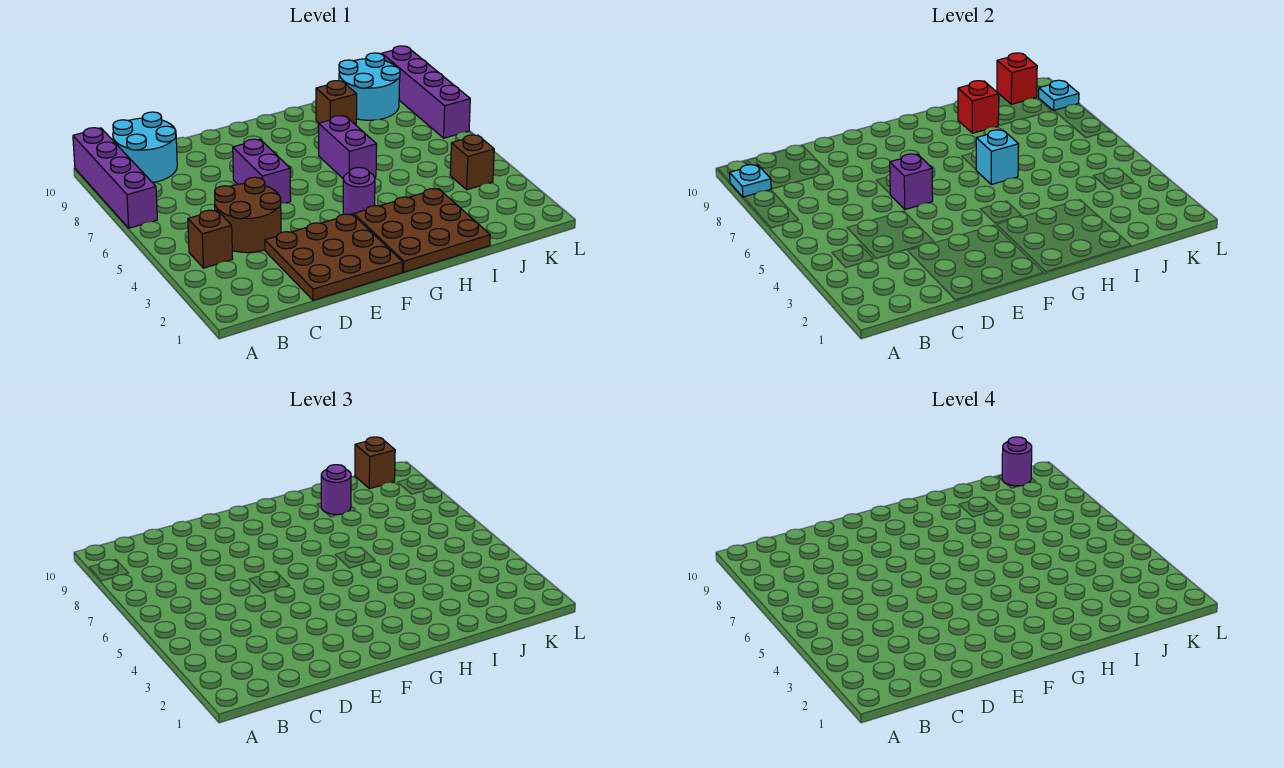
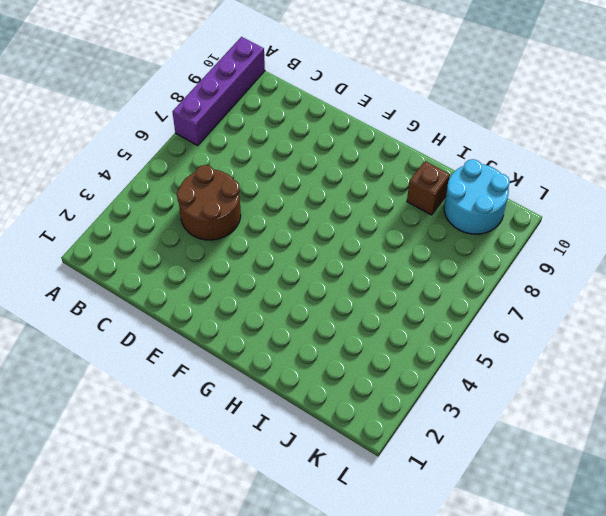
none -> brown 1x1 brick [188,210,233,268]
none -> cyan 2x2 round brick [113,112,177,182]
none -> brown 3x3 plate [265,214,402,300]

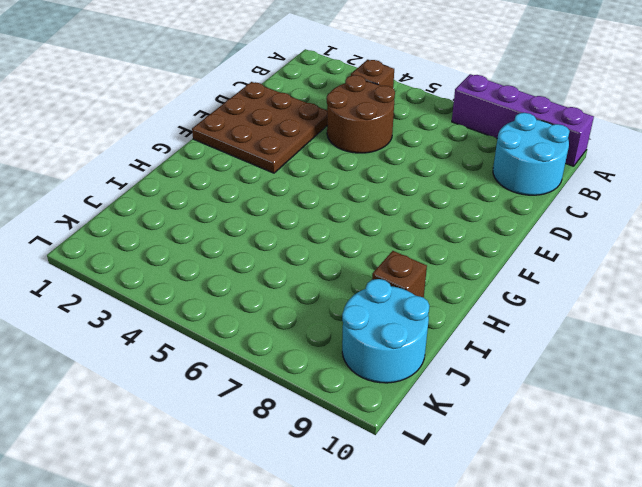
none -> purple 1x2 brick [233,139,291,203]
none -> brown 3x3 plate [354,189,490,272]
none -> purple 1x1 round brick [343,167,375,215]

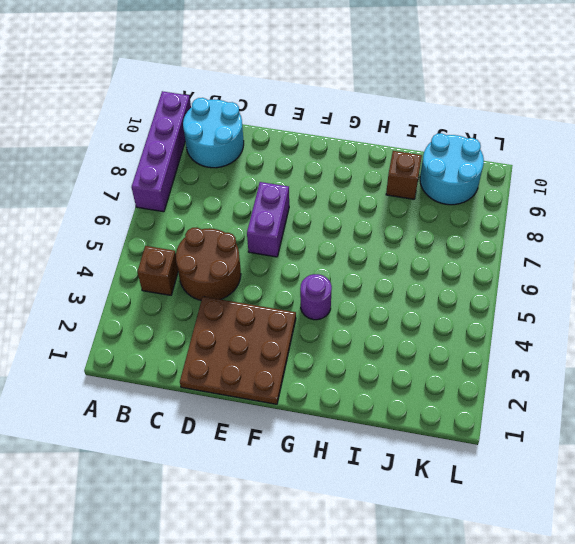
none -> brown 3x3 plate [354,189,490,272]
none -> purple 1x2 brick [319,116,377,178]
none -> brown 1x1 brick [450,135,494,190]

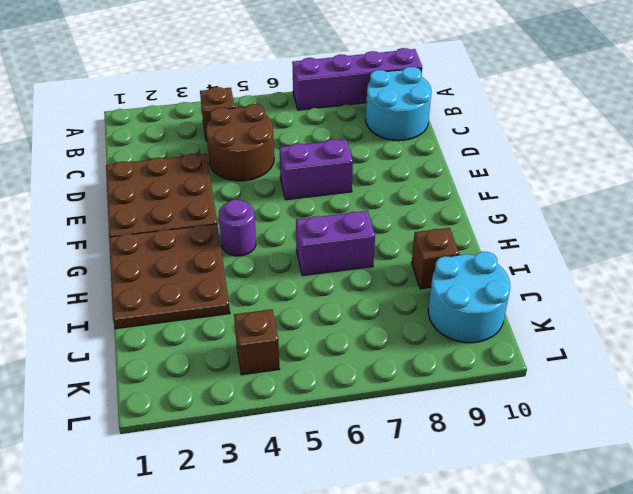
none -> purple 1x4 brick [382,46,470,138]
none -> cyan 1x1 plate [730,165,771,197]
none -> purple 1x1 brick [890,154,933,209]

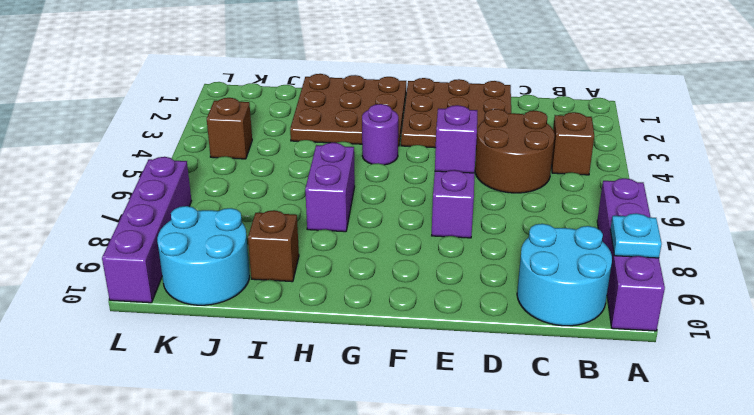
none -> cyan 1x1 brick [976,130,1019,184]
none -> red 1x1 brick [958,81,999,133]
none -> red 1x1 brick [997,53,1037,104]

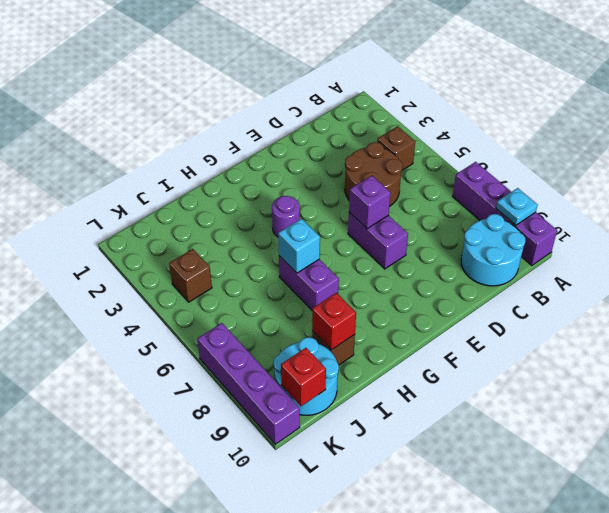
none -> brown 3x3 plate [265,214,402,300]
none -> brown 3x3 plate [354,189,490,272]
none -> cyan 1x1 plate [1039,80,1079,111]

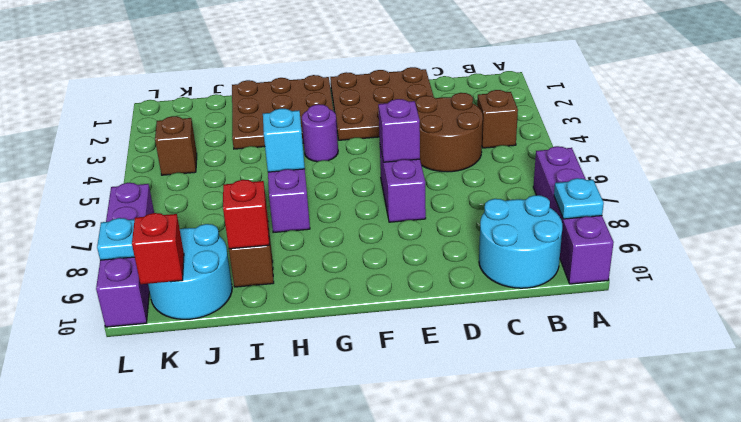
none -> purple 1x1 round brick [321,465,351,514]
none -> brown 1x1 brick [355,437,395,489]
none -> purple 1x1 round brick [1002,437,1032,486]

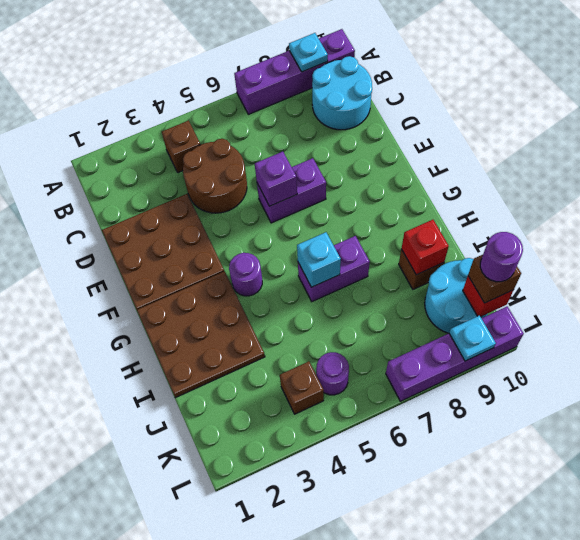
purple 1x1 round brick [316,352,349,395] -> purple 1x1 round brick moved to [321,465,351,514]

